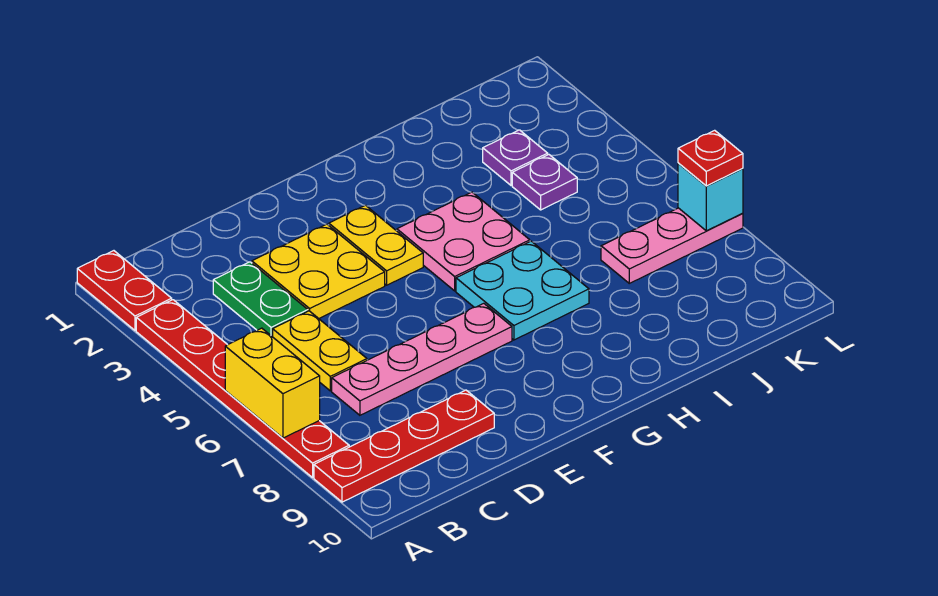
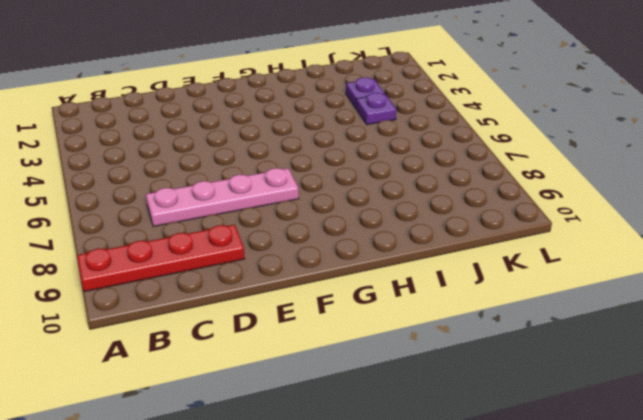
none -> red 1x2 plate [77,251,172,330]
none -> red 1x6 plate [136,300,349,477]
none -> green 1x2 plate [213,262,308,337]

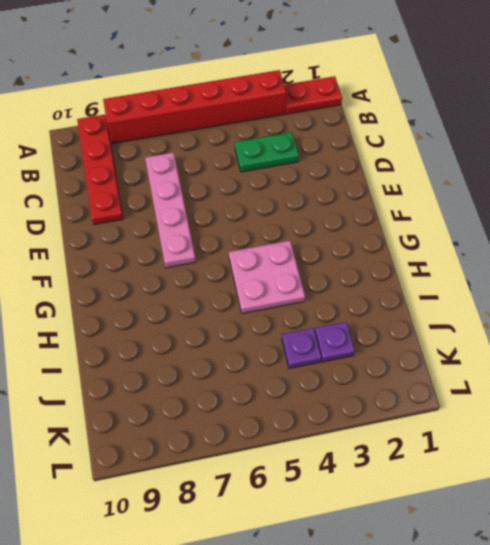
red 1x6 brick [103,70,286,144] -> red 1x6 plate [136,300,349,477]
none -> yellow 1x2 plate [273,311,367,391]
none -> yellow 2x2 plate [252,224,385,318]
none -> yellow 1x2 plate [329,205,423,285]

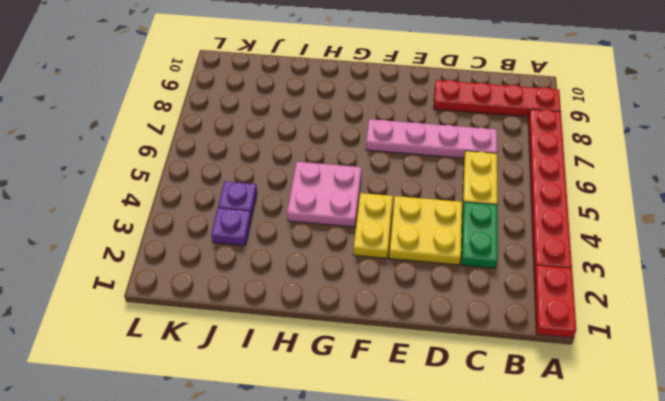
none -> cyan 2x2 plate [456,241,589,340]
none -> pink 1x3 plate [601,208,743,283]
none -> yellow 1x2 brick [225,328,320,438]

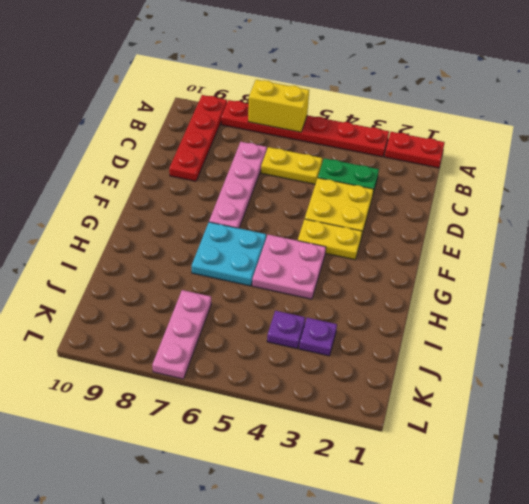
none -> cyan 1x1 brick [678,163,743,231]
none -> red 1x1 plate [678,130,743,186]

